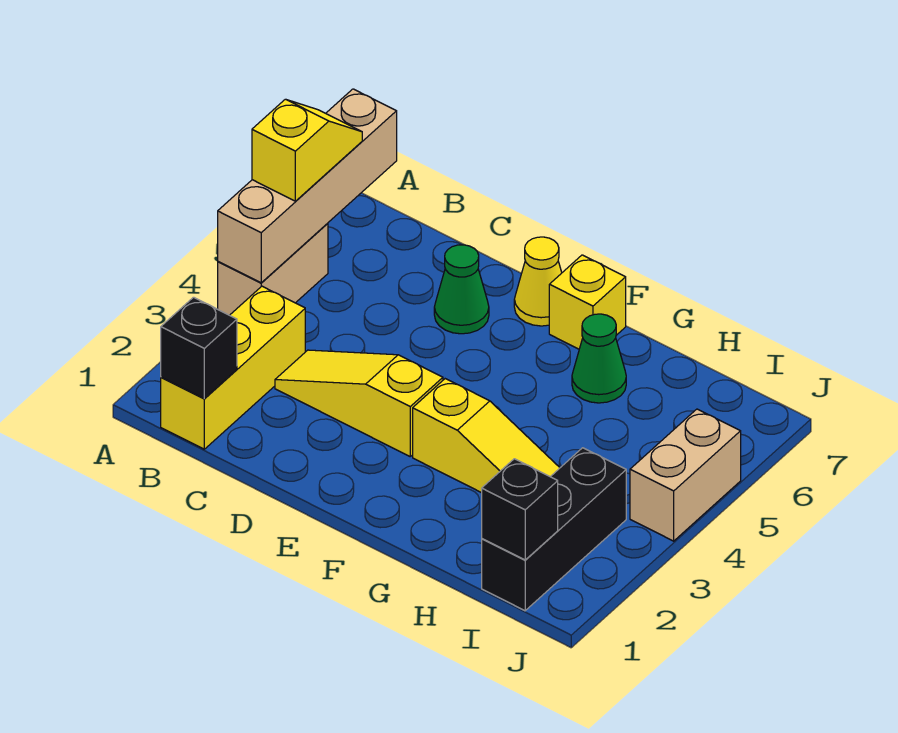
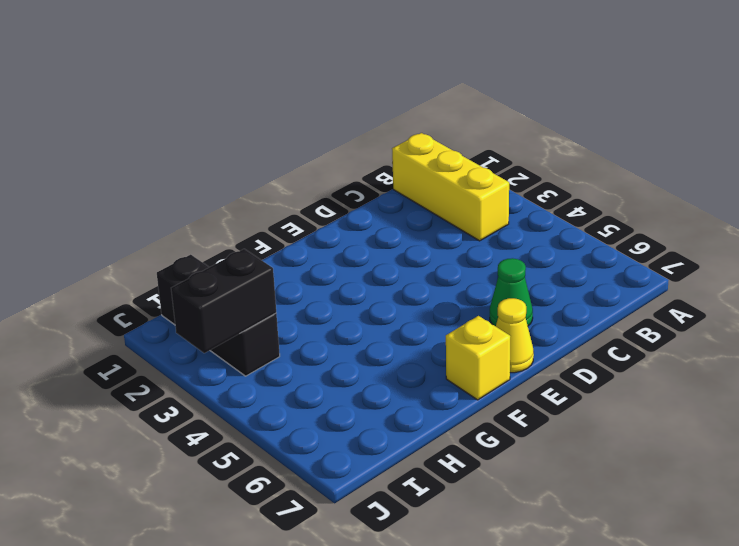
black 1x2 brick [171,249,276,353] -> none
none -> tan 1x2 brick [218,223,328,315]
none -> yellow 1x3 slope [275,350,443,456]
none -> yellow 1x3 slope [413,379,560,493]

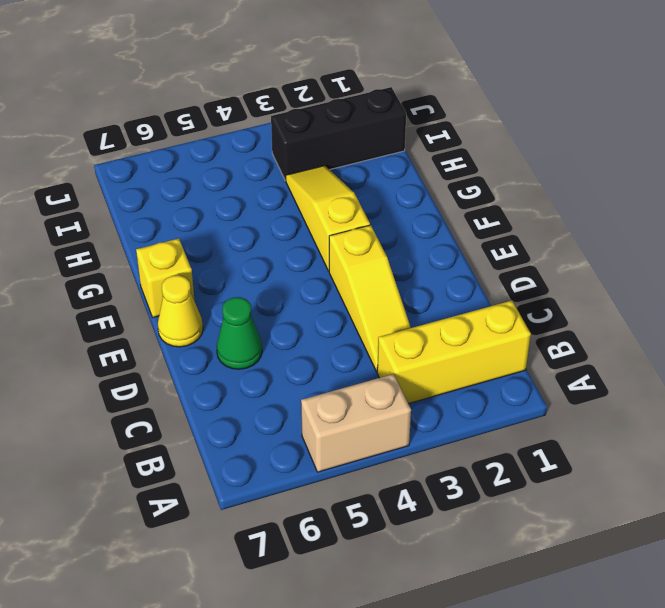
none -> green 1x1 cone [572,314,626,403]
none -> tan 1x2 brick [630,409,741,541]
none -> tan 1x4 brick [218,89,397,283]

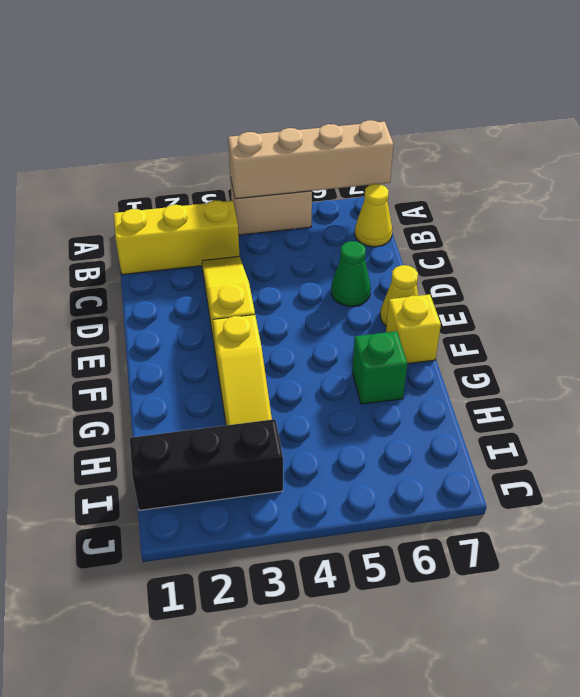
yellow 1x1 cone [355,184,392,247] -> none
green 1x1 brick [352,331,407,404] -> green 1x1 cone [572,314,626,403]
none -> tan 1x2 brick [630,409,741,541]
none -> black 1x1 brick [161,297,237,398]
none -> black 1x1 brick [482,459,558,560]

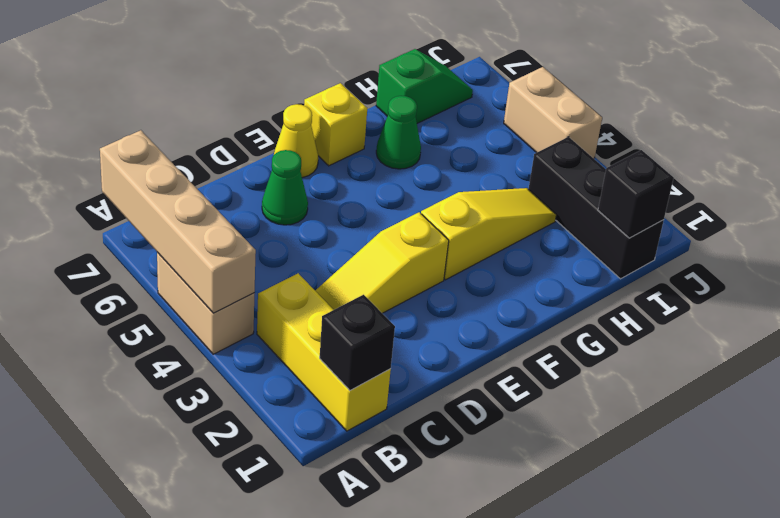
green 1x2 slope [376,49,473,123] -> none
none -> yellow 1x2 slope [252,99,362,201]

